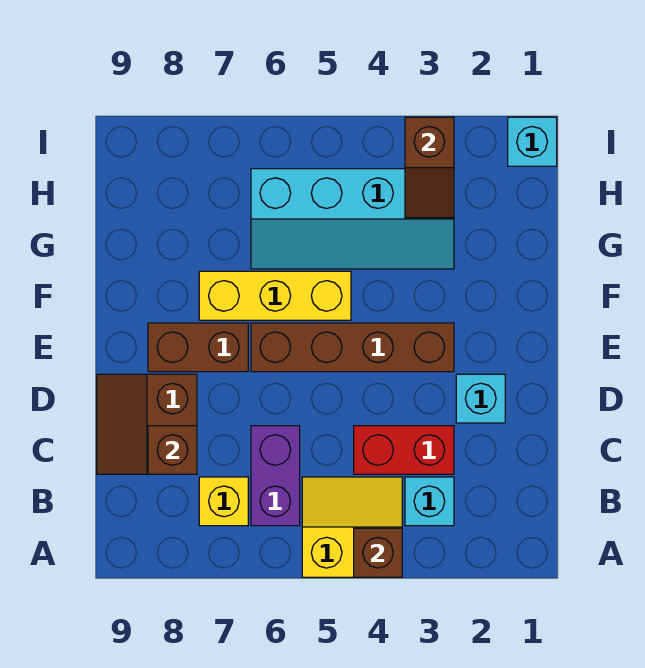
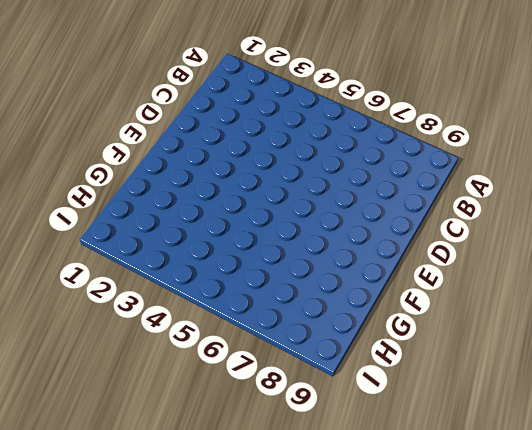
none -> yellow 2x2 slope [302,477,402,577]
none -> cyan 1x1 brick [405,477,454,526]
none -> purple 1x2 brick [251,426,300,526]

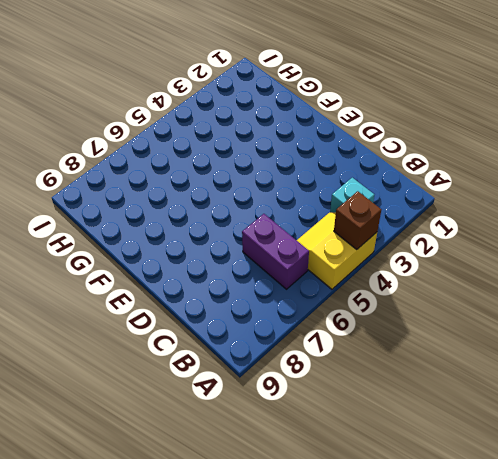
none -> yellow 1x1 brick [199,477,248,526]
none -> red 1x2 brick [354,426,454,474]
none -> brown 2x2 slope [97,374,197,474]

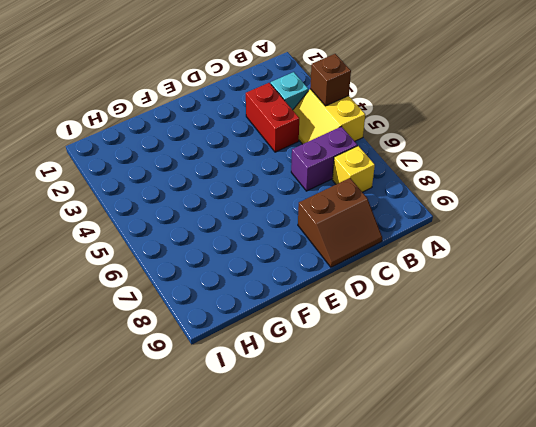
none -> cyan 1x1 brick [456,374,505,423]
none -> brown 1x4 brick [251,323,454,372]
none -> brown 1x2 brick [148,323,248,372]

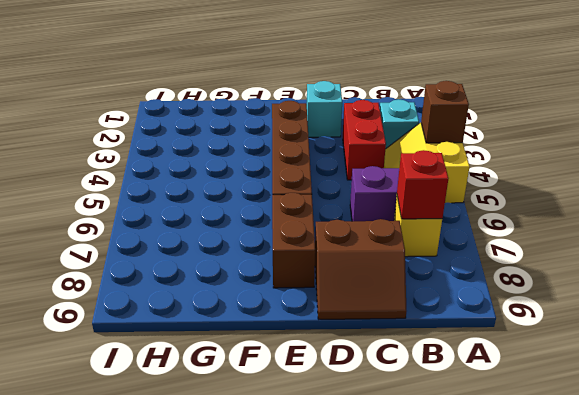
red 1x1 brick [397,150,448,219] -> none
none -> yellow 1x3 brick [199,271,351,320]
none -> cyan 2x4 slope [251,169,454,269]
none -> cyan 1x1 brick [508,117,557,166]

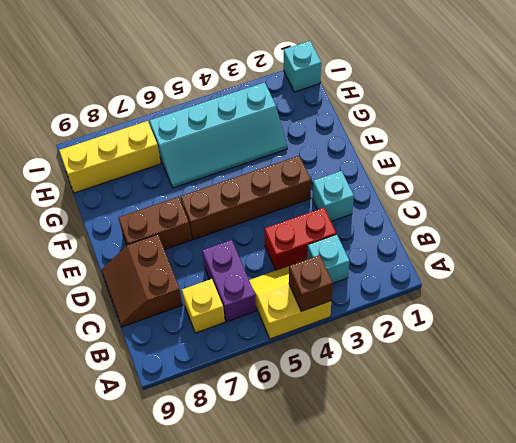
yellow 1x3 brick [59,121,161,193] -> yellow 1x3 brick moved to [199,271,351,320]
none -> brown 1x1 brick [148,426,197,474]
none -> brown 1x2 slope [405,117,454,218]

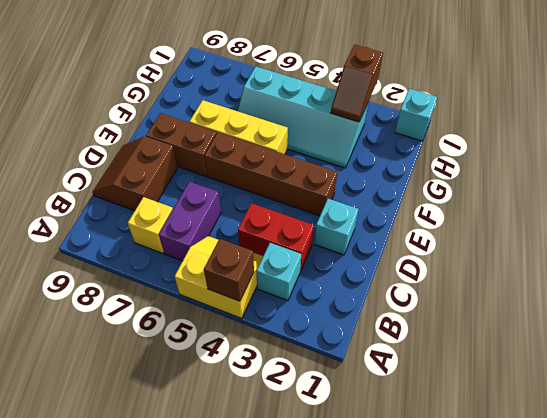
none -> brown 1x1 brick [148,426,197,474]

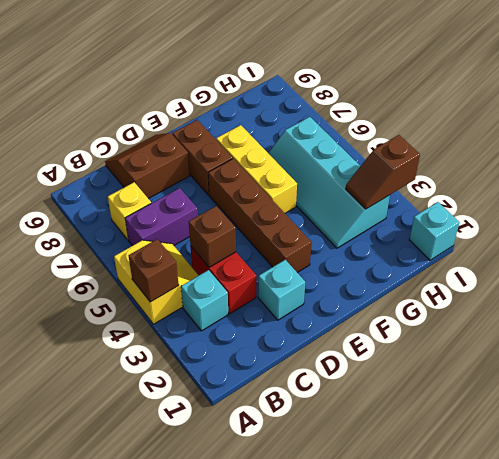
brown 1x1 brick [189,206,236,267] -> brown 1x1 brick moved to [148,426,197,474]

